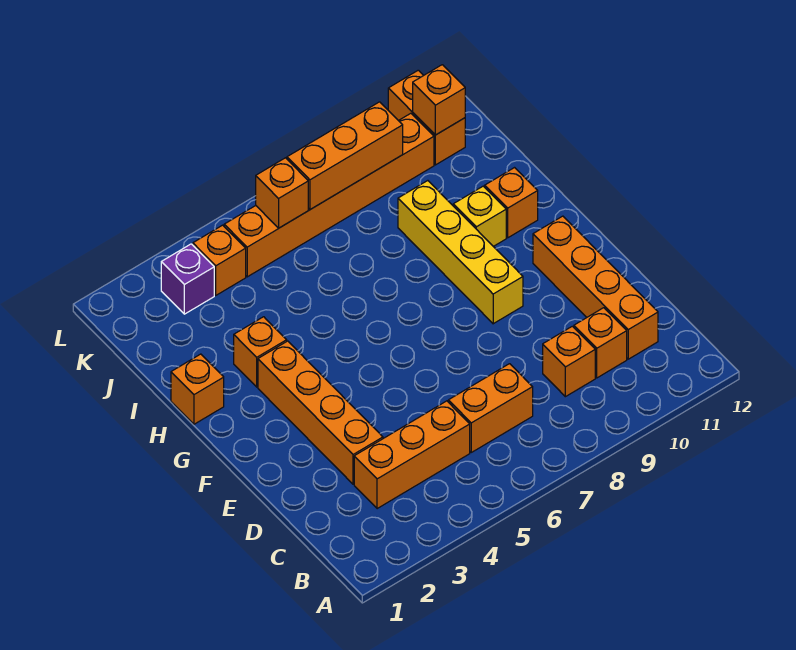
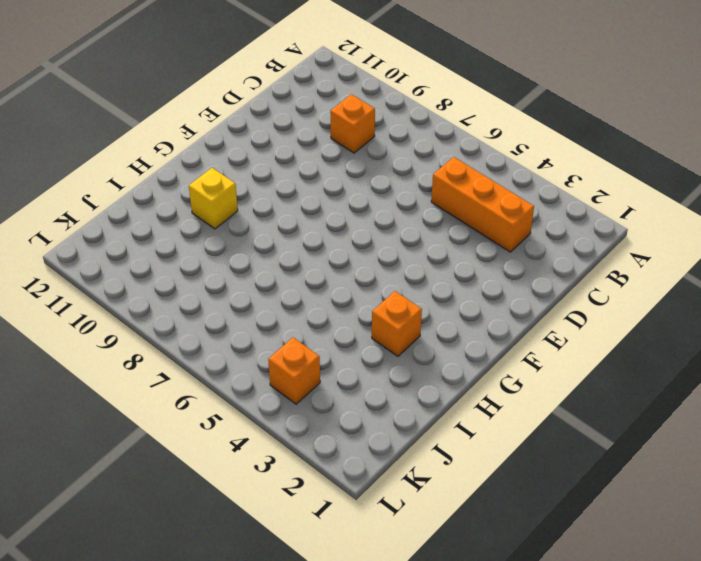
none -> orange 1x2 brick [448,364,533,452]
none -> orange 1x1 brick [574,308,627,378]
none -> orange 1x4 brick [533,216,658,359]

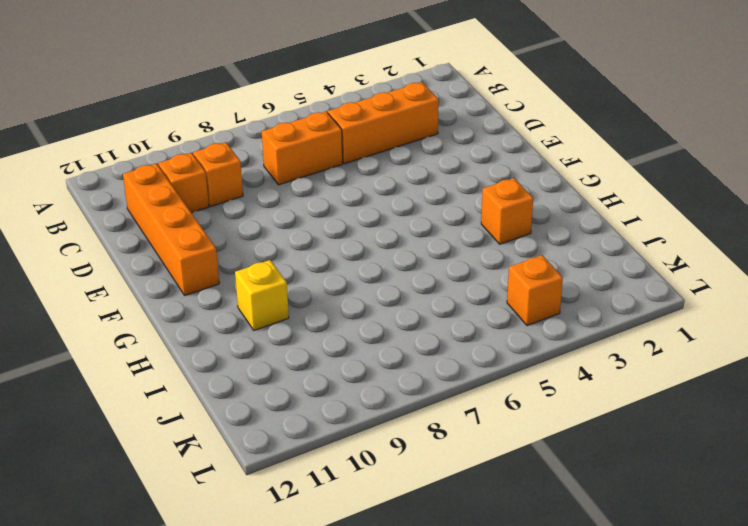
none -> orange 1x4 brick [258,341,383,484]
none -> yellow 1x4 brick [398,181,523,324]
none -> orange 1x1 brick [171,354,224,424]

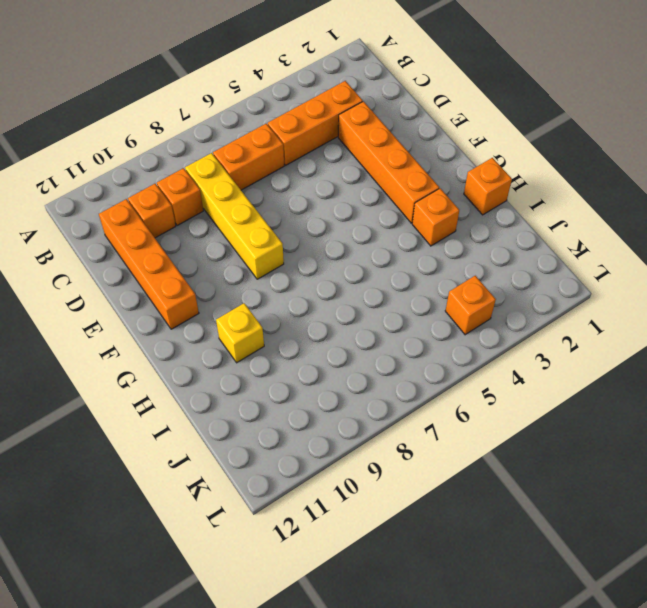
yellow 1x4 brick [185,153,284,279] -> yellow 1x4 brick moved to [398,181,523,324]
none -> orange 1x1 brick [485,168,538,238]
none -> purple 1x1 brick [161,244,214,314]
none -> orange 1x6 brick [224,113,434,277]

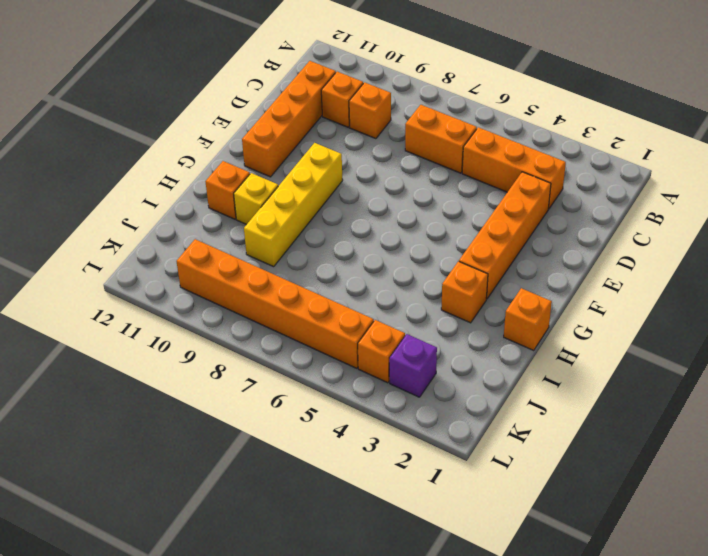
none -> orange 1x2 brick [388,70,465,165]
none -> orange 1x1 brick [256,158,308,228]
none -> orange 1x3 brick [287,102,403,210]

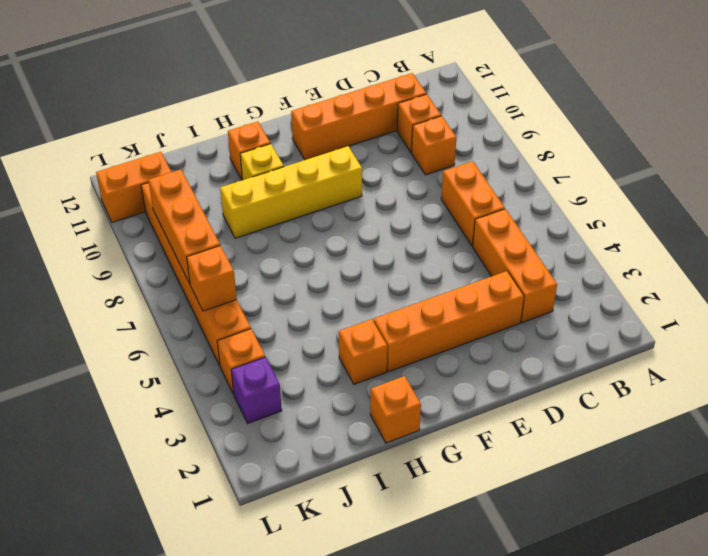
none -> orange 1x1 brick [413,65,465,135]

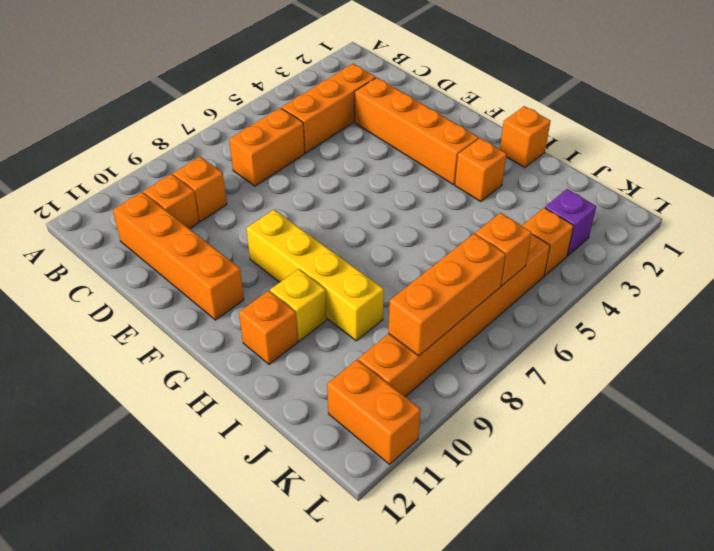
none -> orange 1x1 brick [413,65,465,135]

